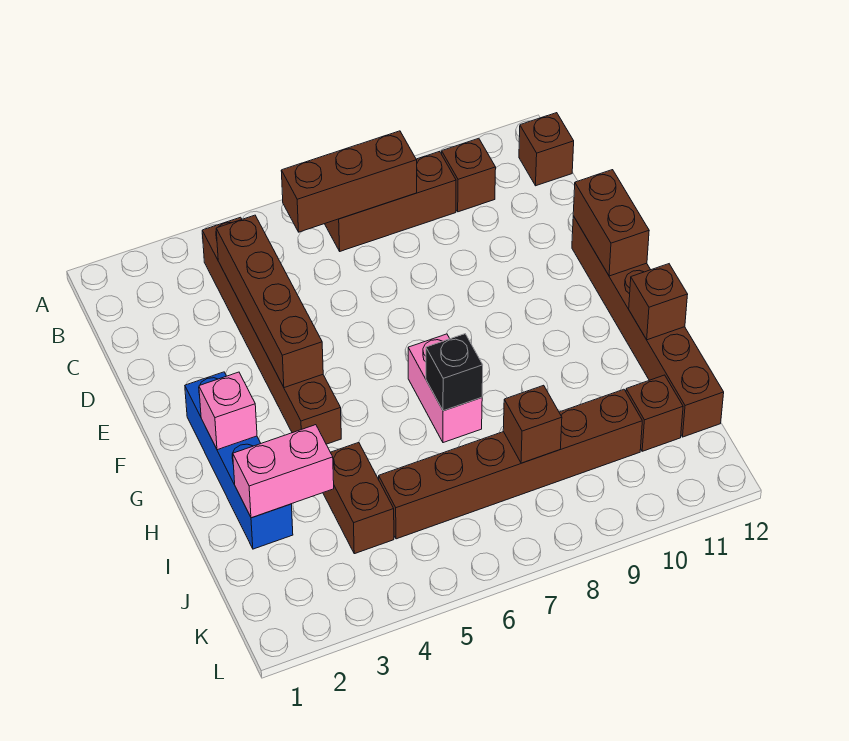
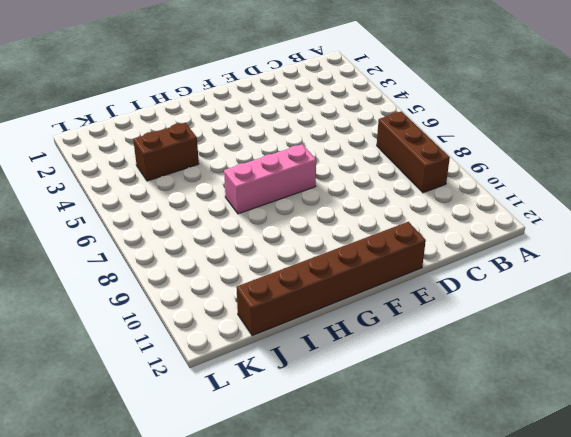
pink 1x3 brick [224,144,316,214] -> pink 1x2 brick [408,334,482,443]
none -> brown 1x6 brick [202,217,341,444]
none -> brown 1x1 brick [442,138,496,212]
none -> brown 1x1 brick [519,113,574,186]

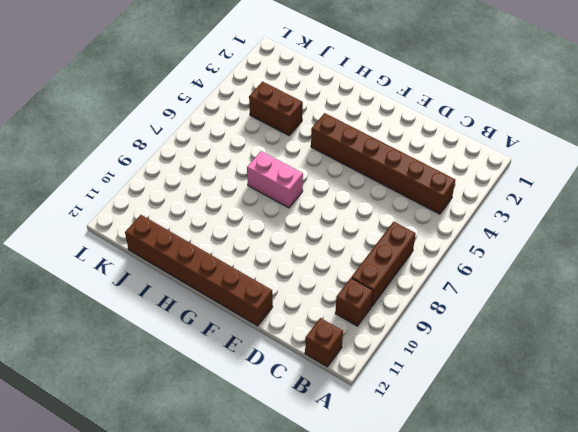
none -> blue 1x4 brick [185,372,293,549]
none -> brown 1x6 brick [379,389,642,539]
none -> brown 1x1 brick [626,375,683,451]

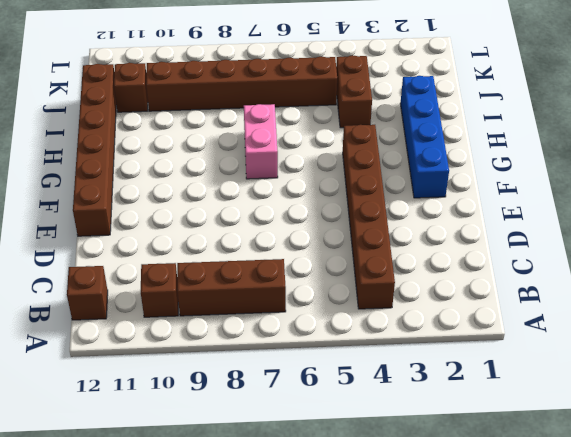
none -> brown 1x3 brick [281,131,417,232]
none -> brown 1x4 brick [216,215,323,388]
none -> brown 1x2 brick [573,170,649,276]

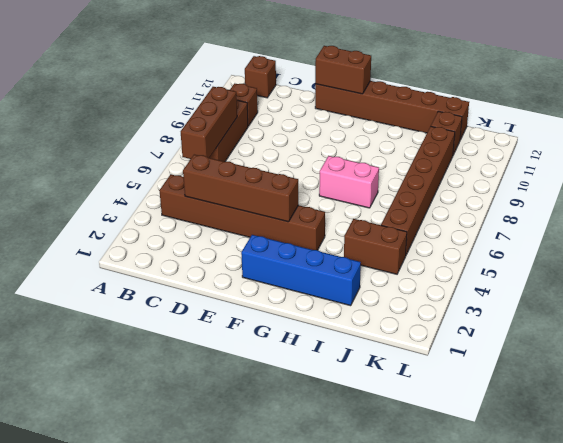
none -> pink 1x1 brick [199,372,257,450]
none -> black 1x1 brick [426,334,483,411]
none -> brown 1x1 brick [629,264,688,340]

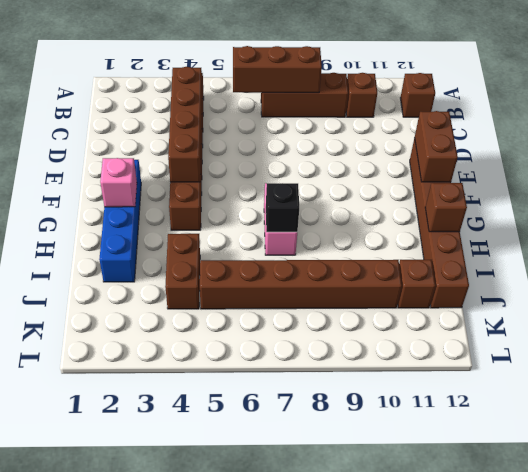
none -> pink 1x2 brick [233,425,334,518]
none -> brown 1x1 brick [503,385,562,463]

